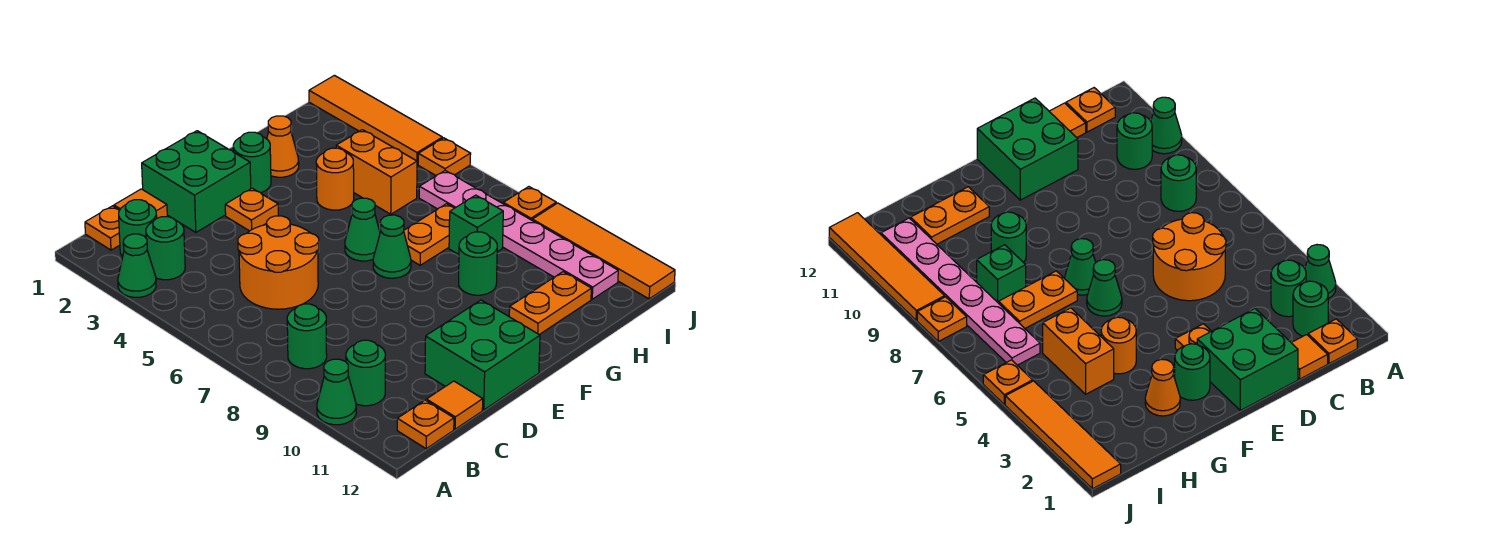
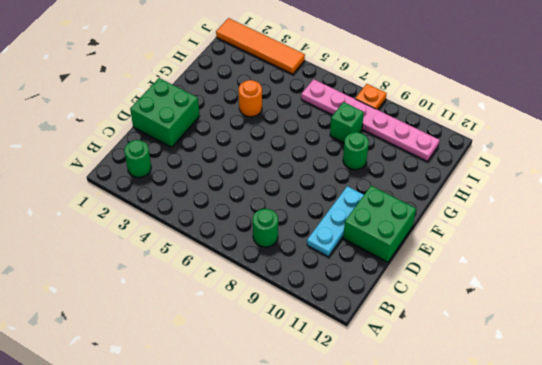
cyan 1x3 plate [307,186,364,256] -> none
none -> green 1x1 cone [118,234,156,297]
none -> green 1x1 cone [317,359,356,425]
none -> orange 1x1 plate [85,206,120,250]

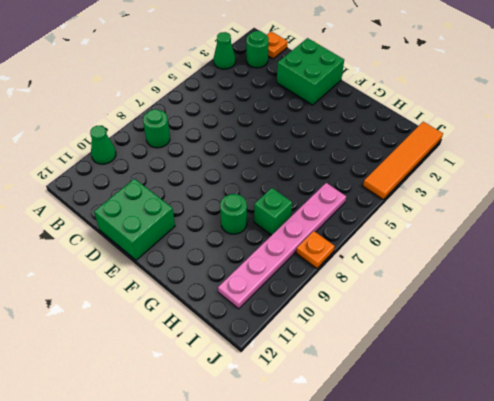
none -> green 1x1 round brick [146,217,185,280]
none -> green 1x1 round brick [346,340,385,406]
none -> orange 1x1 plate [397,400,454,449]

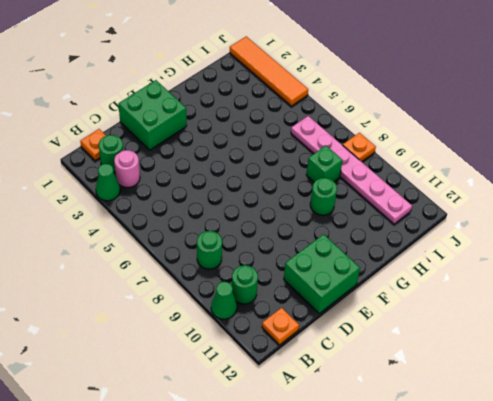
pink 1x1 round brick [114,150,140,187] -> green 1x1 round brick [146,217,185,280]
none -> orange 1x1 tile [114,189,167,218]
none -> orange 2x2 round brick [238,216,319,309]
none -> orange 1x1 tile [426,381,483,429]

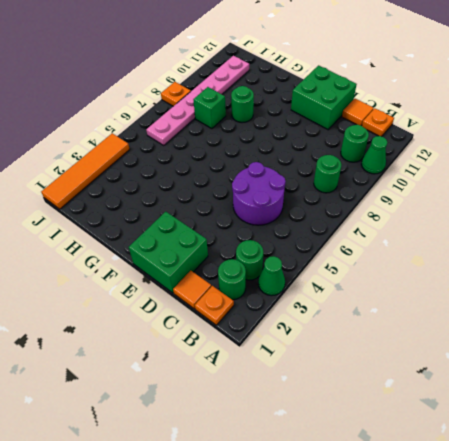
purple 2x2 round brick [232,162,286,225] -> orange 2x2 round brick [238,216,319,309]
none -> orange 1x1 plate [225,188,278,231]
none -> green 1x1 round brick [233,132,271,193]
none -> green 1x1 cone [345,198,380,261]

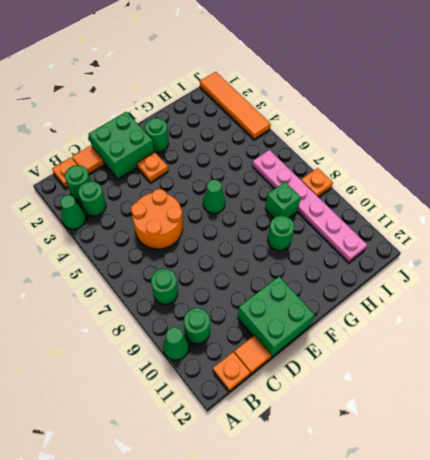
none -> green 1x1 cone [373,215,411,278]
none -> orange 1x1 cone [267,116,299,177]
none -> orange 1x1 round brick [316,148,354,210]

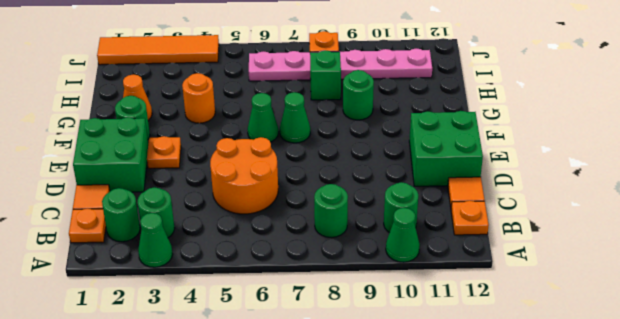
none -> orange 1x2 plate [404,204,454,265]
none -> orange 1x2 plate [509,272,591,335]
none -> orange 1x2 brick [336,130,417,214]

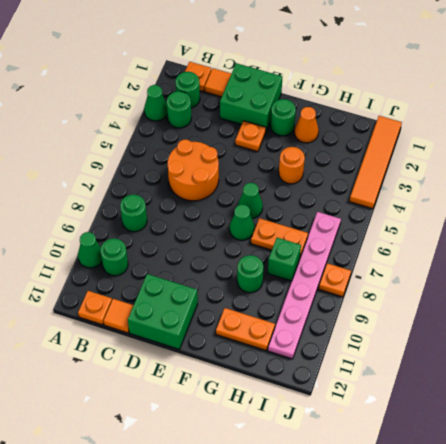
none -> orange 1x2 brick [336,130,417,214]
none -> orange 1x1 plate [418,138,471,176]
none -> orange 1x4 tile [532,203,675,299]

